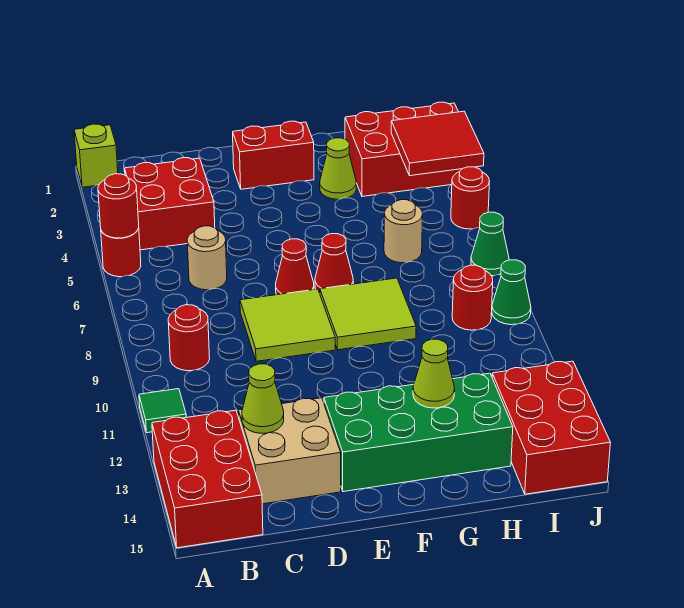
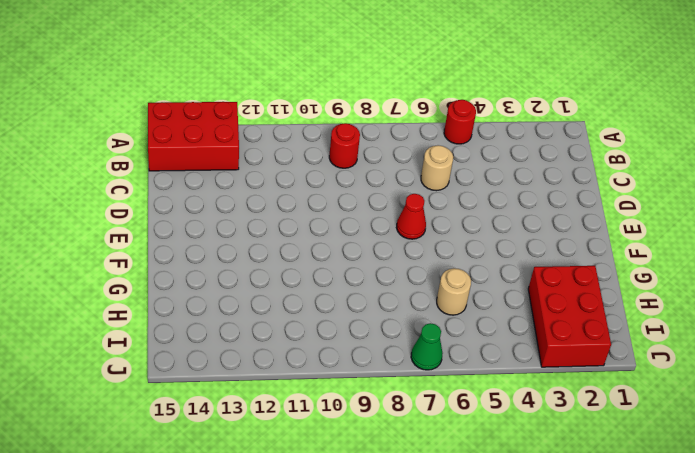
none -> lime 1x1 brick [74,124,118,187]
none -> green 1x1 tile [139,389,186,433]
none -> red 2x2 brick [125,158,215,250]

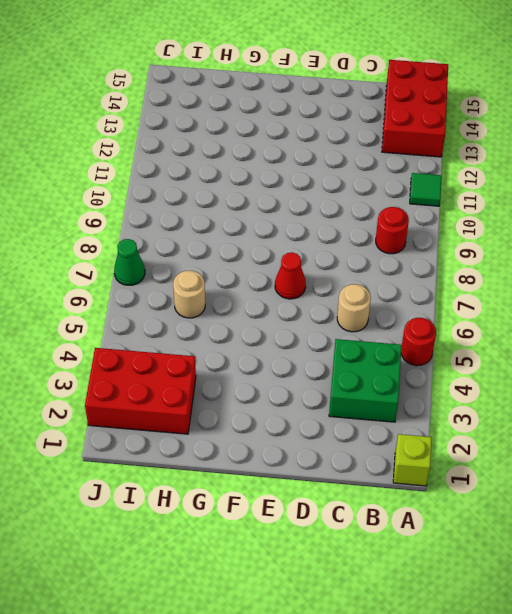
green 2x2 brick [329,339,402,422] -> red 2x2 brick [125,158,215,250]
none -> tan 2x2 brick [238,398,341,504]
none -> lime 2x2 tile [240,289,335,361]
none -> red 1x2 brick [233,121,314,189]

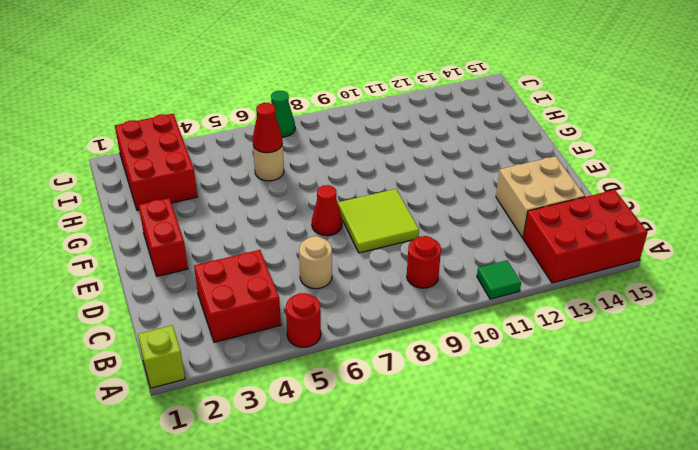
red 1x1 cone [253,103,283,153] -> red 1x1 cone moved to [315,234,353,293]
none -> green 2x4 brick [324,373,513,492]
none -> lime 2x2 tile [320,278,416,350]
none -> lime 1x1 cone [320,138,356,199]

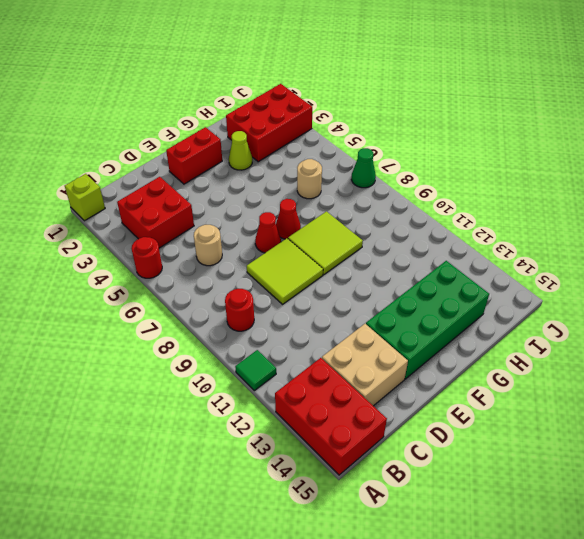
none -> red 1x1 round brick [452,265,493,330]
none -> red 2x3 brick [492,361,610,494]
none -> red 1x1 round brick [451,167,489,229]

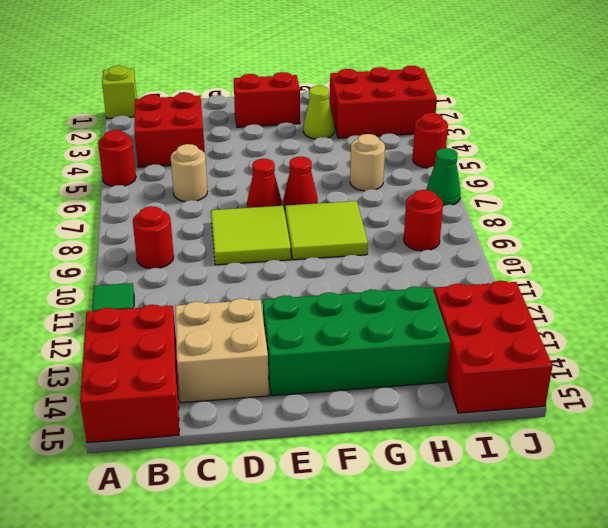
none -> green 1x1 cone [492,260,531,325]
none -> red 1x1 round brick [98,174,139,238]
none -> lime 1x1 cone [242,364,284,433]

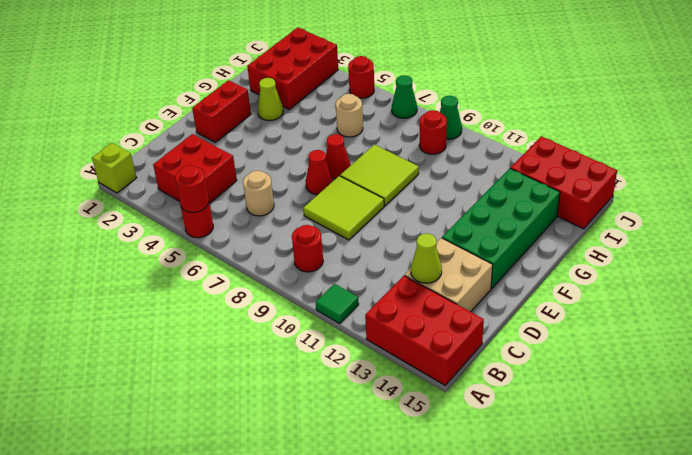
none -> lime 1x1 cone [413,339,455,408]
none -> red 2x2 tile [391,111,484,176]

